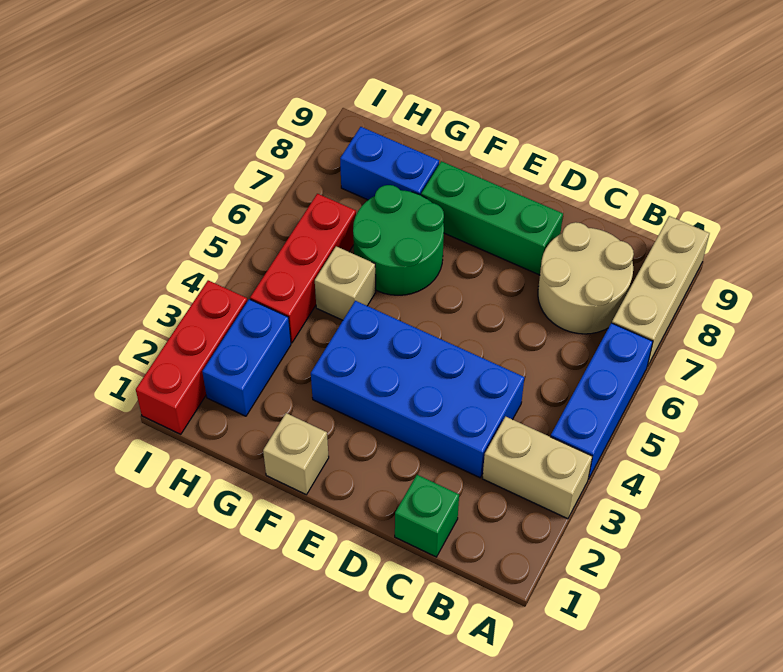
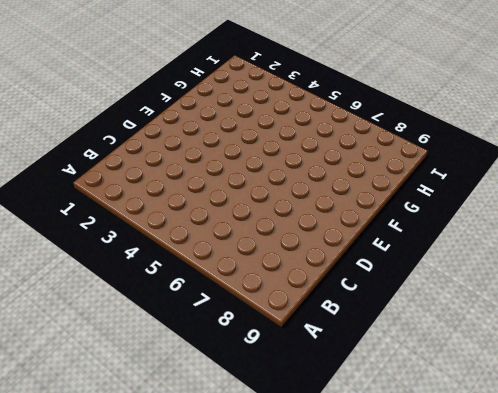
none -> tan 1x2 brick [482,417,592,519]
none -> blue 1x3 brick [551,323,653,479]
none -> tan 1x3 brick [612,216,710,366]

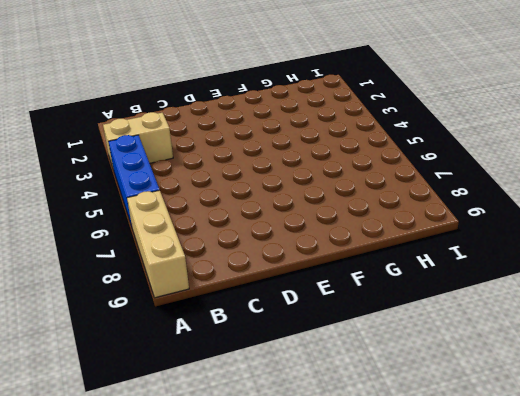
none -> tan 2x2 round brick [538,222,634,334]
none -> green 1x1 brick [395,475,459,557]
none -> blue 2x4 brick [311,301,524,478]

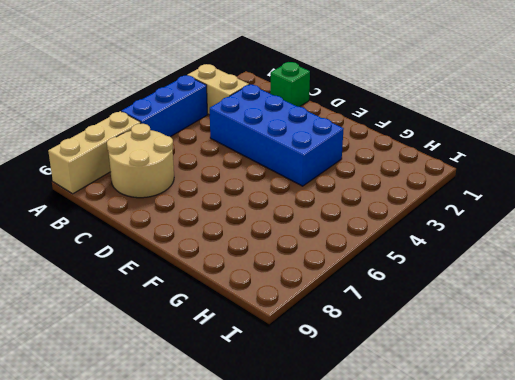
none -> green 1x3 brick [421,161,563,275]
none -> tan 1x1 brick [263,413,329,495]
none -> green 2x2 round brick [353,185,444,295]

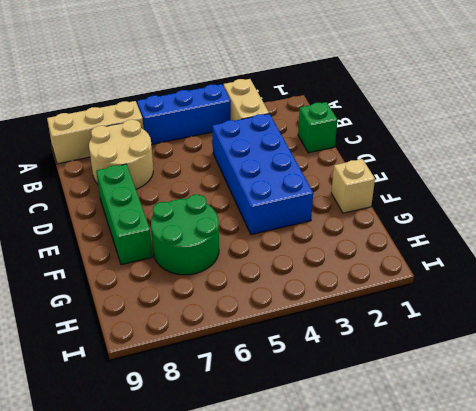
none -> tan 1x1 brick [315,246,376,320]
none -> blue 1x2 brick [340,127,439,200]
none -> blue 1x2 brick [202,299,291,416]

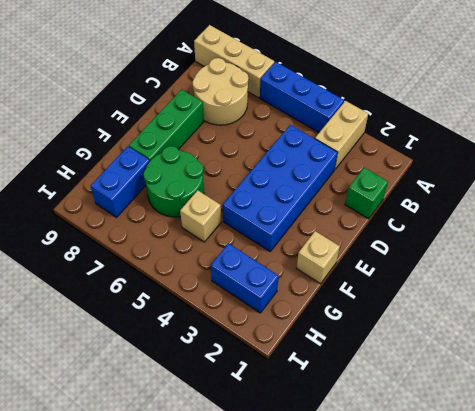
none -> red 1x3 brick [250,194,356,343]
none -> red 1x3 brick [136,280,247,434]

